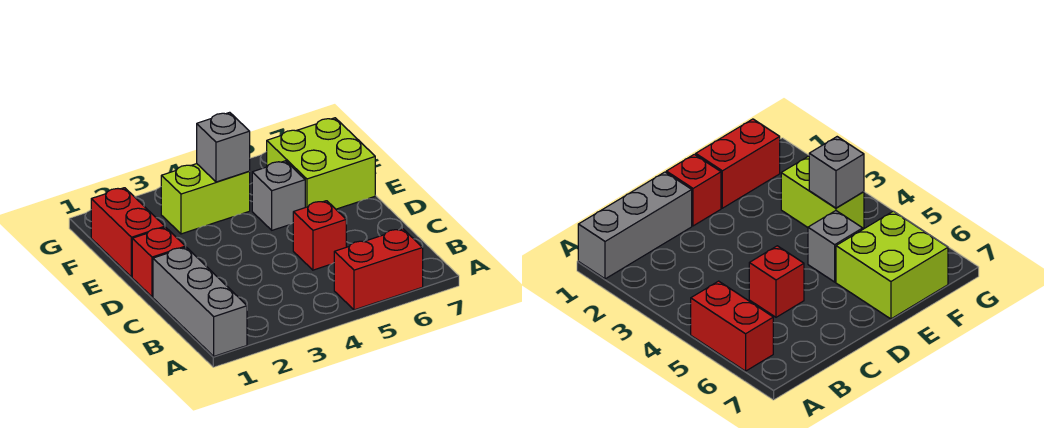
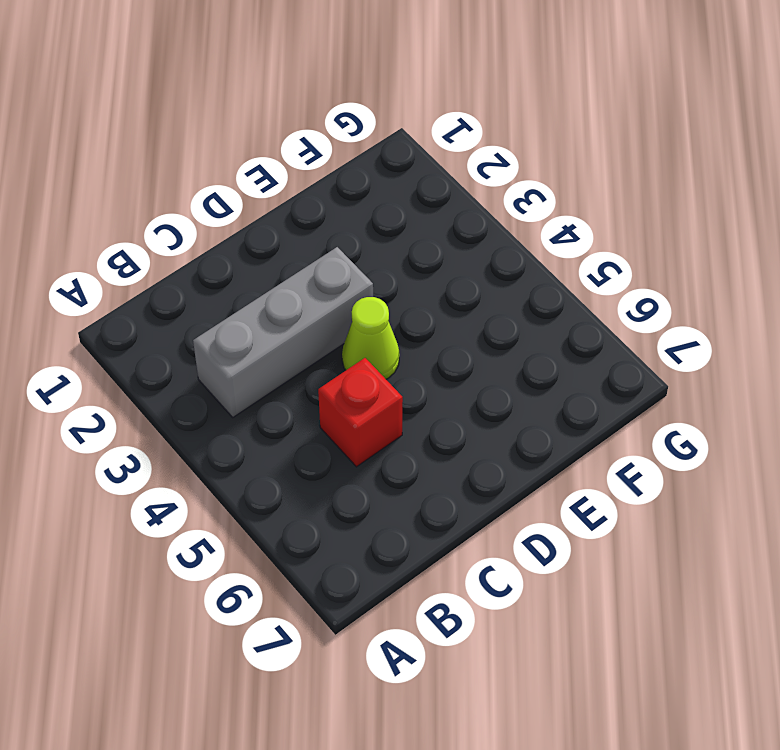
grey 1x3 brick [193,247,373,417] -> grey 1x3 brick moved to [153,247,247,356]
lime 1x1 cone [342,297,399,379] -> none
none -> red 1x2 brick [334,229,423,310]
none -> red 1x1 brick [132,227,185,297]

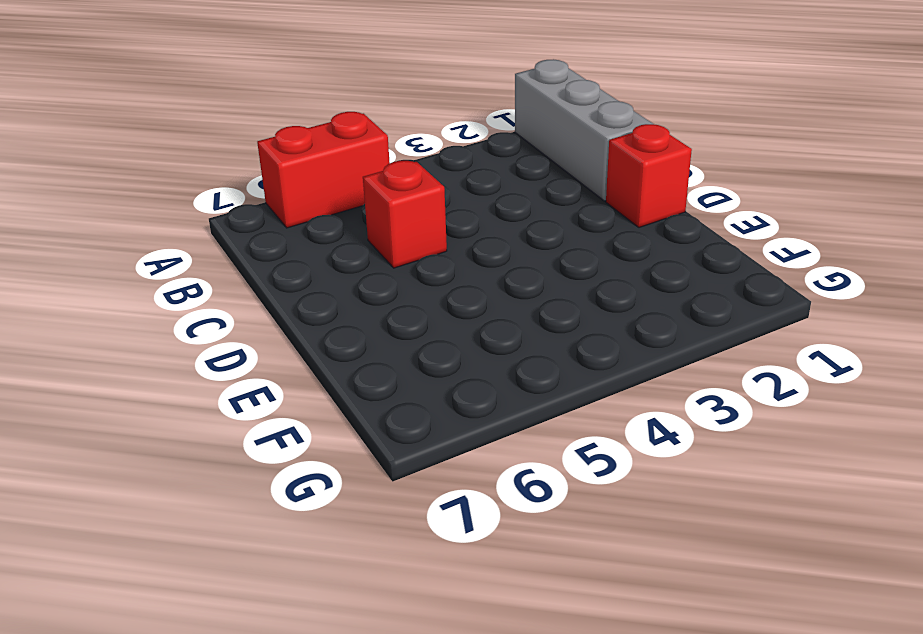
none -> red 1x2 brick [91,188,165,277]
none -> grey 1x1 brick [252,161,305,230]

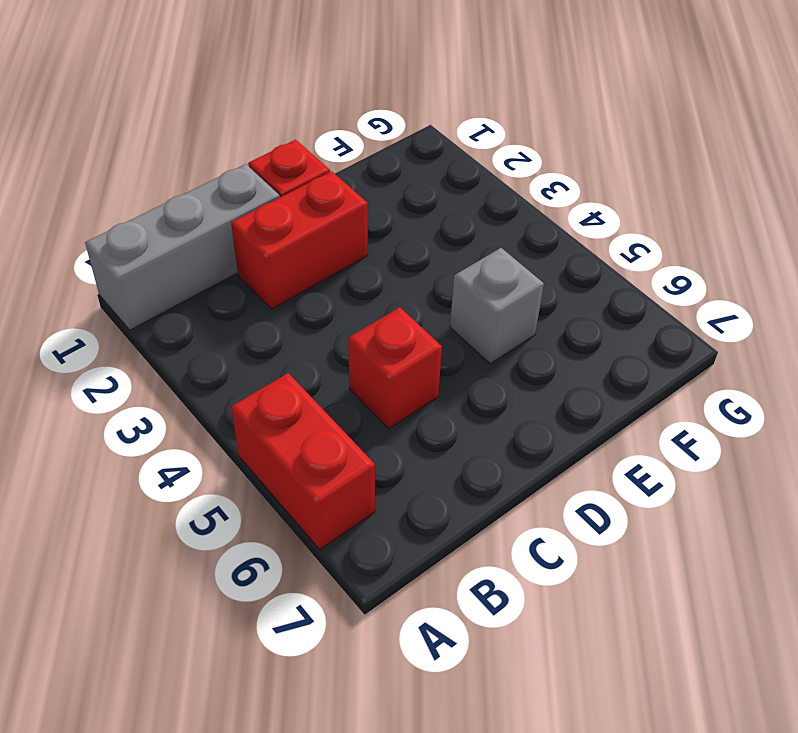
red 1x2 brick [231,171,368,309] -> red 1x2 brick moved to [91,188,165,277]
none -> lime 2x2 brick [267,118,375,209]
none -> lime 1x2 brick [161,164,250,234]

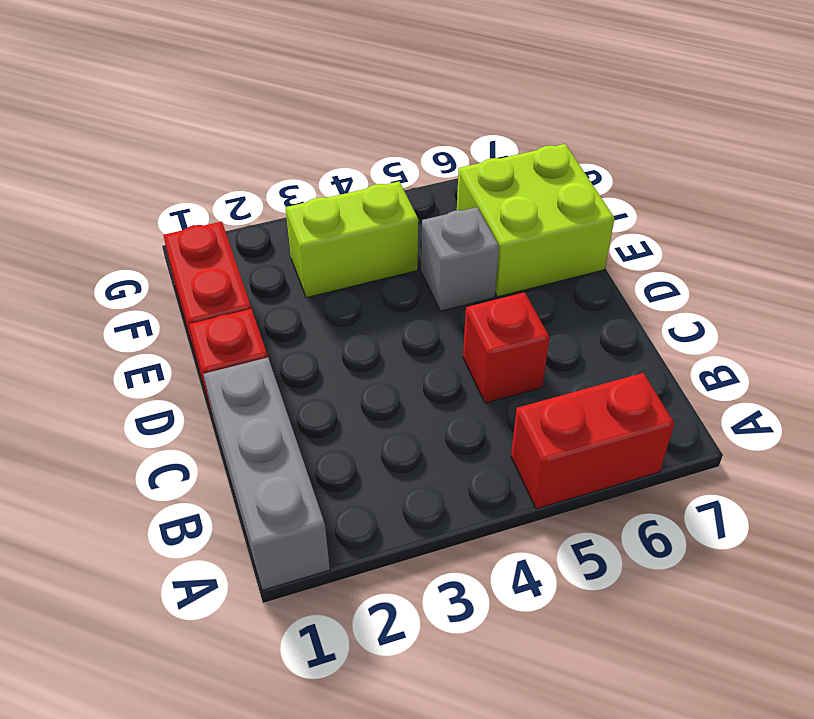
none -> grey 1x1 brick [197,112,250,182]

